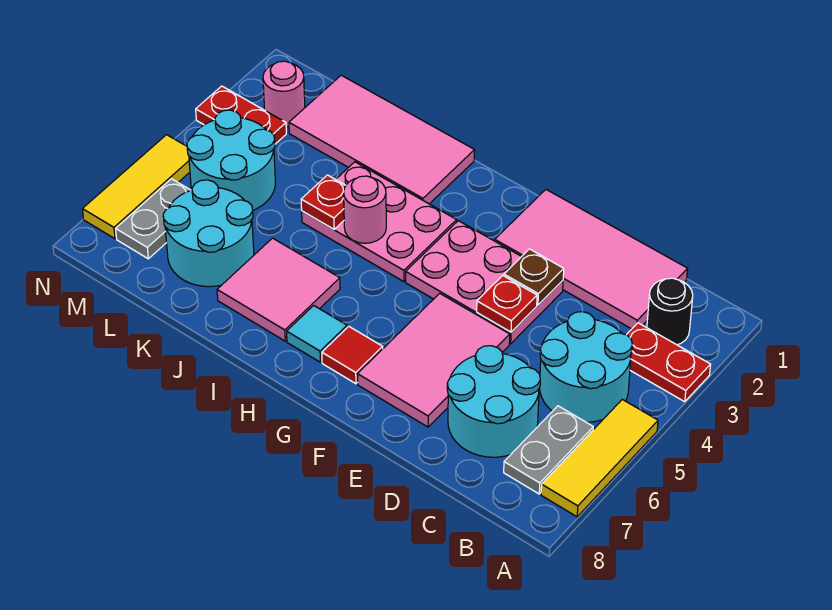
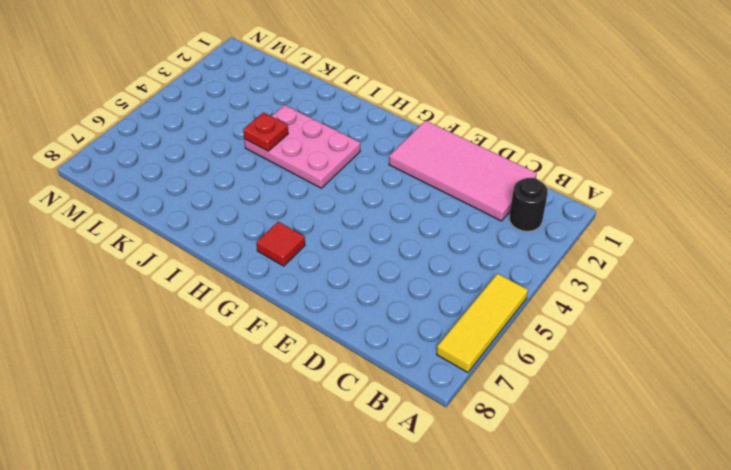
none -> red 1x2 plate [627,323,711,402]
none -> cyan 2x2 round brick [540,311,632,422]
none -> grey 1x2 plate [504,406,593,494]

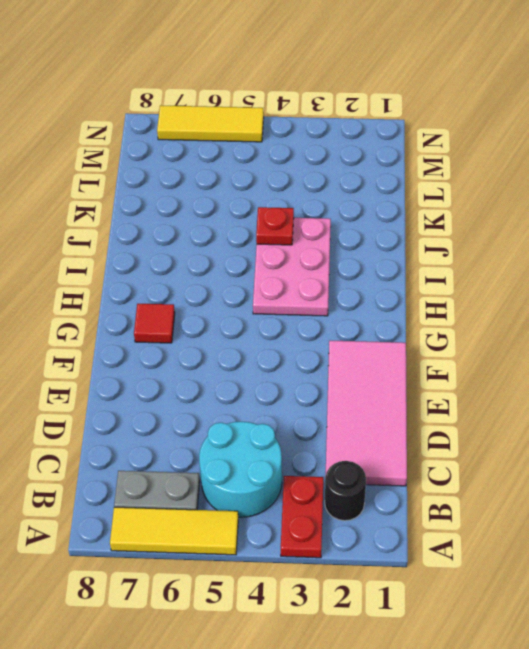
none -> cyan 2x2 round brick [447,346,540,457]
none -> pink 2x3 plate [406,221,563,344]
none -> pink 2x3 tile [358,293,510,427]

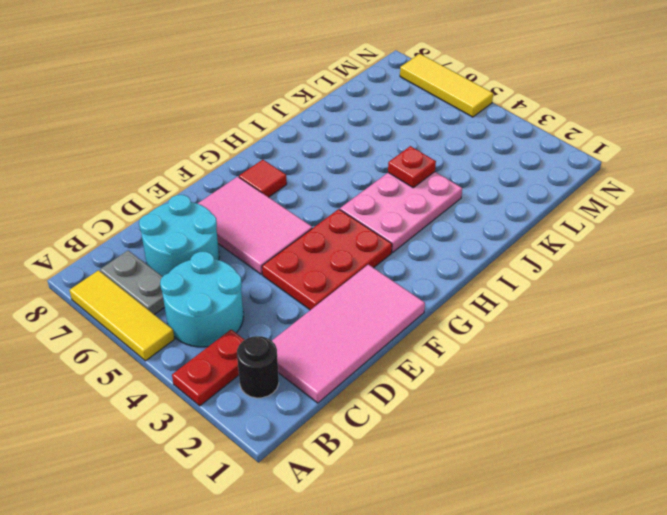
red 2x3 plate [262,209,392,310] -> pink 2x3 plate [406,221,563,344]
none -> cyan 1x1 tile [287,305,347,362]
none -> pink 2x4 tile [289,75,475,204]
none -> pink 2x2 tile [217,238,340,341]

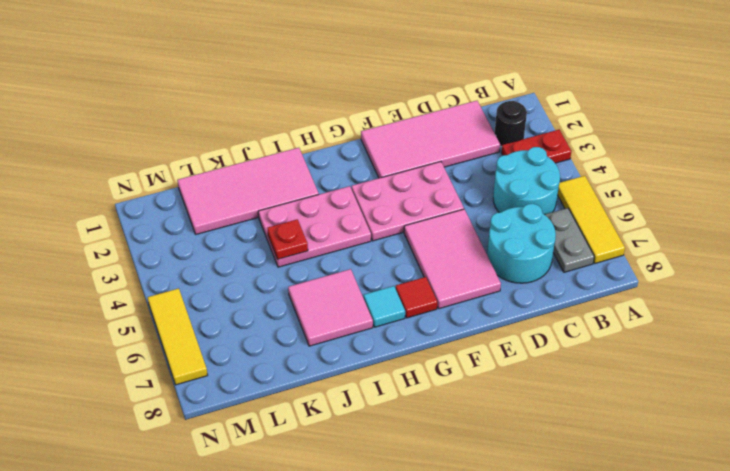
none -> cyan 2x2 round brick [163,180,254,287]
none -> cyan 2x2 round brick [187,110,275,210]
none -> pink 1x1 round brick [263,61,305,127]

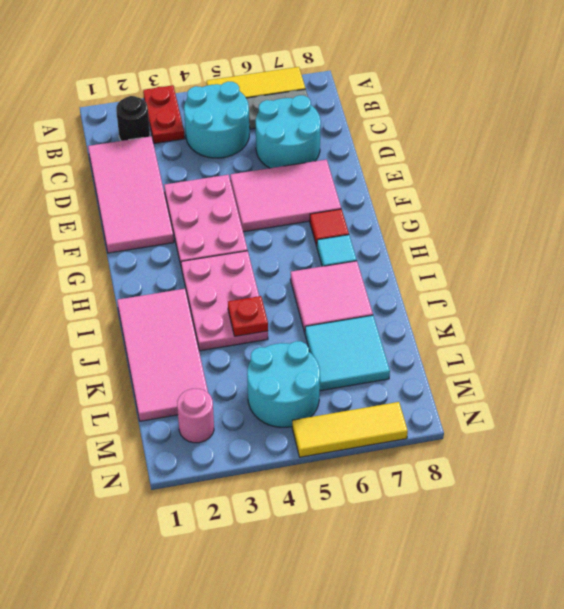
cyan 2x2 tile [305,315,390,391] -> cyan 2x2 round brick [163,180,254,287]
none -> red 1x2 plate [196,86,286,144]
none -> grey 1x2 plate [116,179,190,259]
none -> brown 1x1 plate [504,249,564,305]

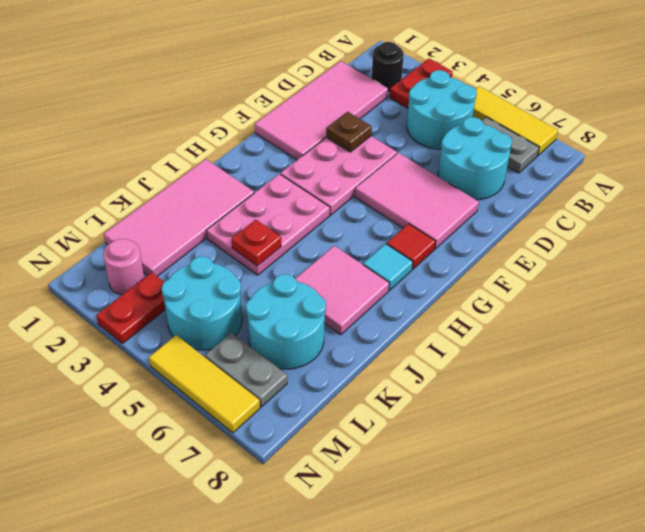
none -> red 1x1 plate [477,276,537,332]
none -> pink 1x1 round brick [344,176,386,243]

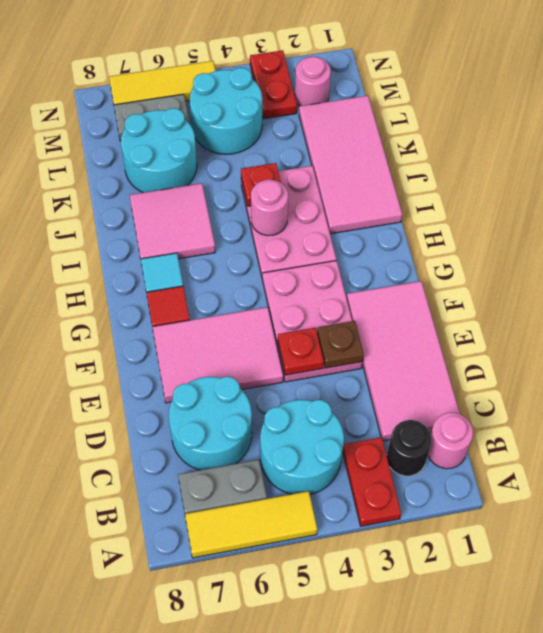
pink 1x1 round brick [428,413,473,469] -> none

